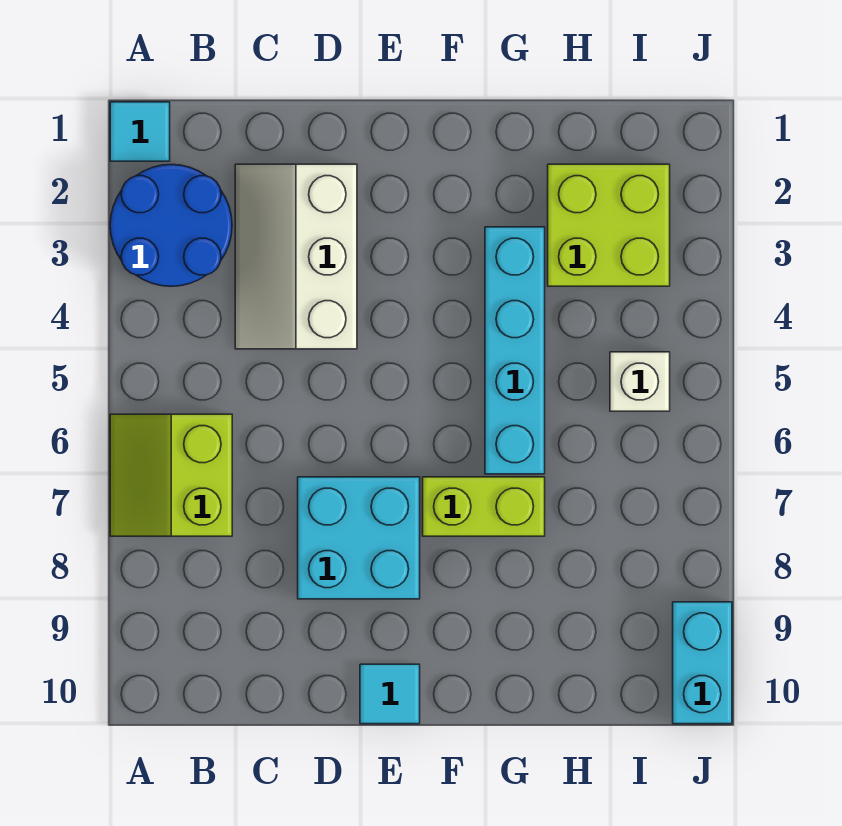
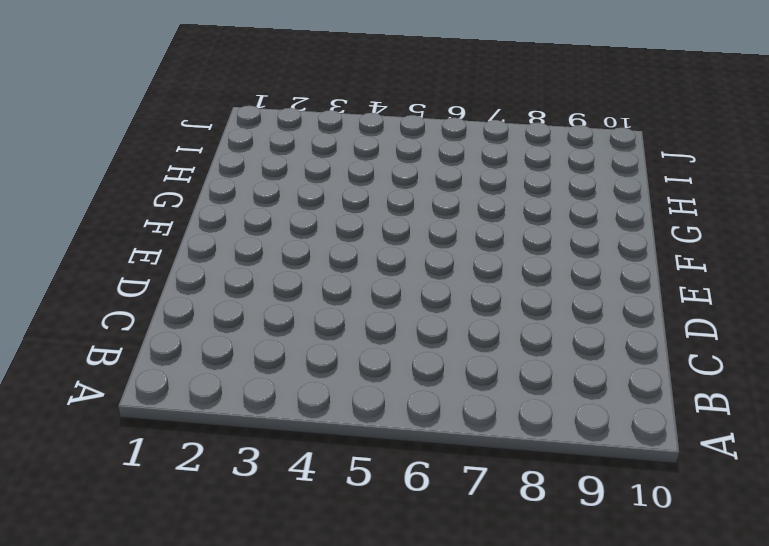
none -> cyan 1x1 tile [110,102,170,161]
none -> blue 2x2 round brick [110,165,232,286]

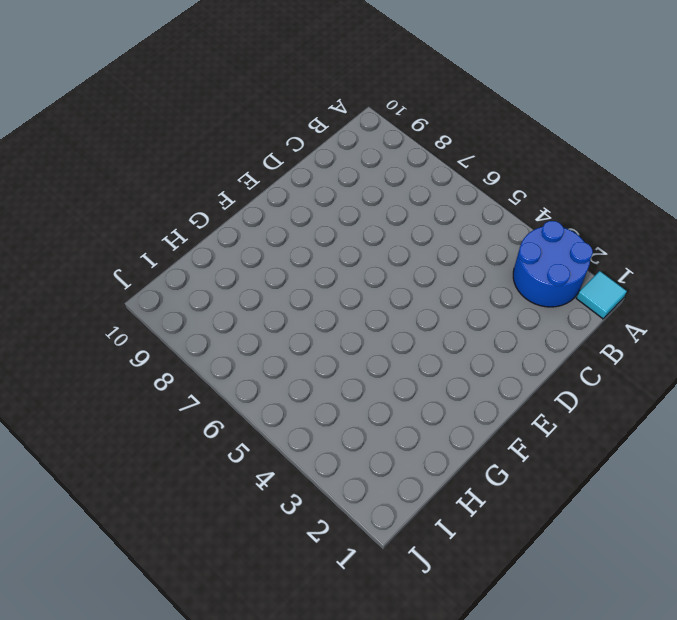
none -> lime 2x2 slope [110,414,232,536]
none -> white 2x3 slope [235,164,357,349]

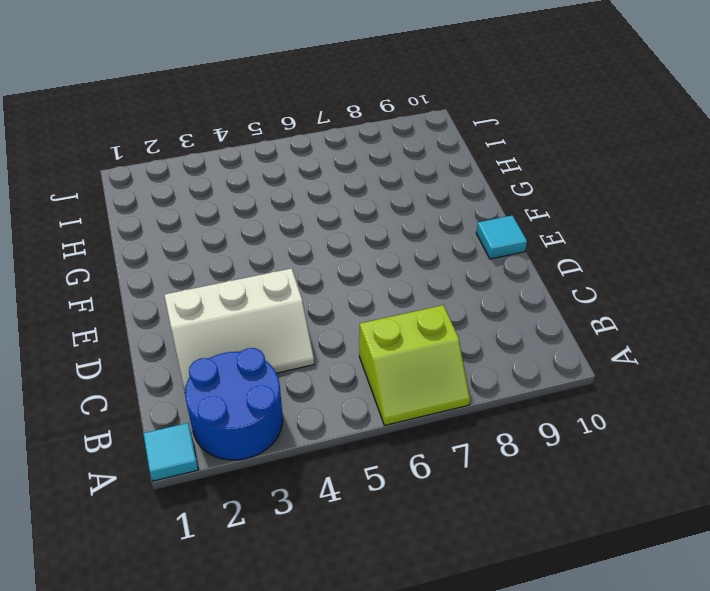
none -> cyan 2x2 brick [298,477,420,599]
none -> lime 1x2 brick [423,477,545,536]

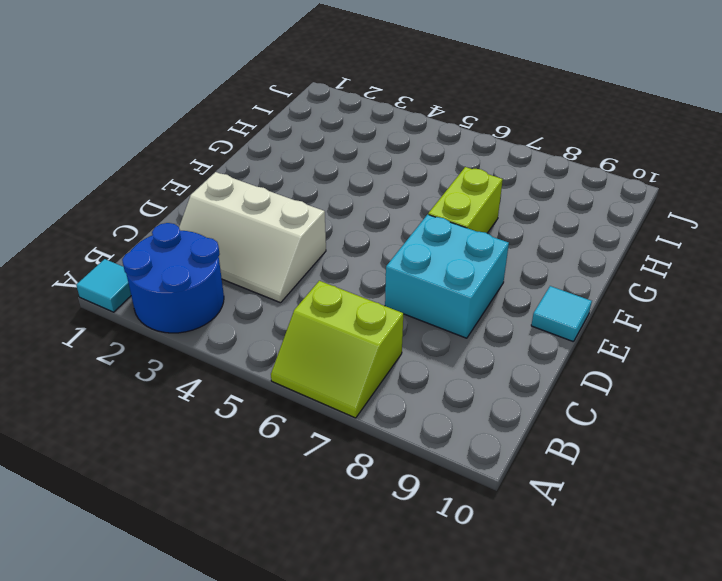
none -> cyan 1x4 brick [485,227,545,474]
none -> lime 2x2 brick [548,164,670,286]

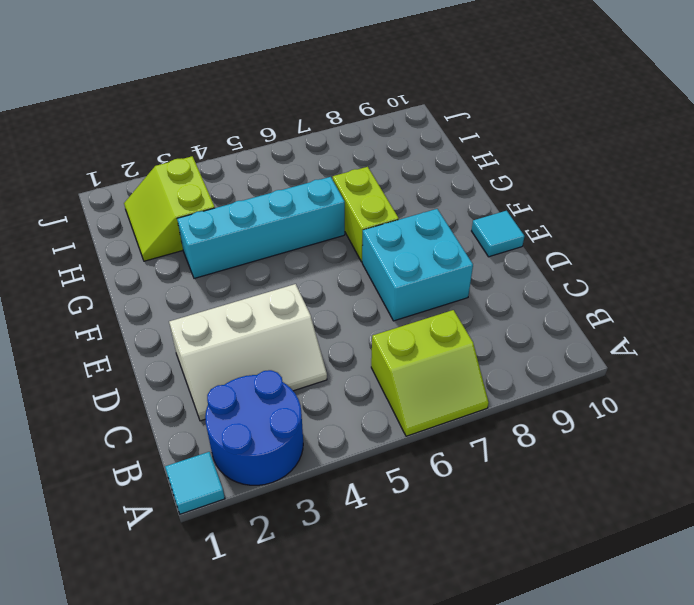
lime 2x2 slope [124,156,215,261] -> lime 2x2 brick [548,164,670,286]
none -> white 1x1 brick [610,352,670,411]
none -> cyan 1x2 brick [673,602,732,724]

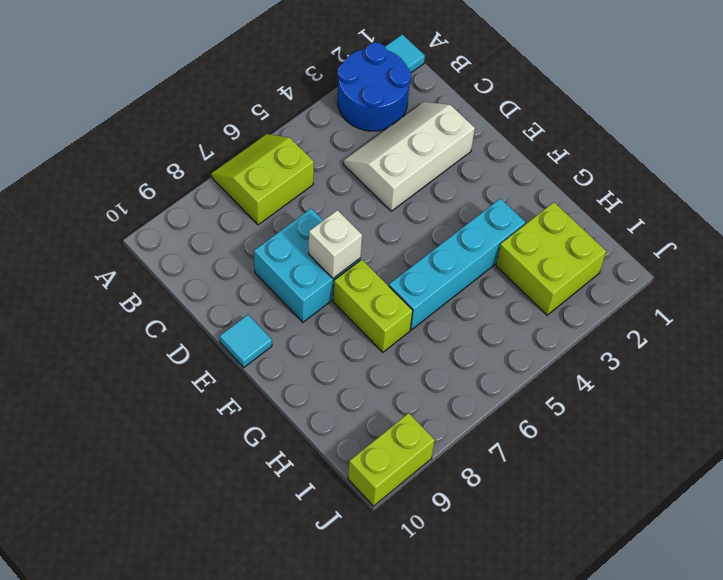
white 1x1 brick [309,210,362,278] -> white 1x1 brick moved to [610,352,670,411]
lime 1x2 brick [348,413,435,506] -> cyan 1x2 brick [673,602,732,724]

